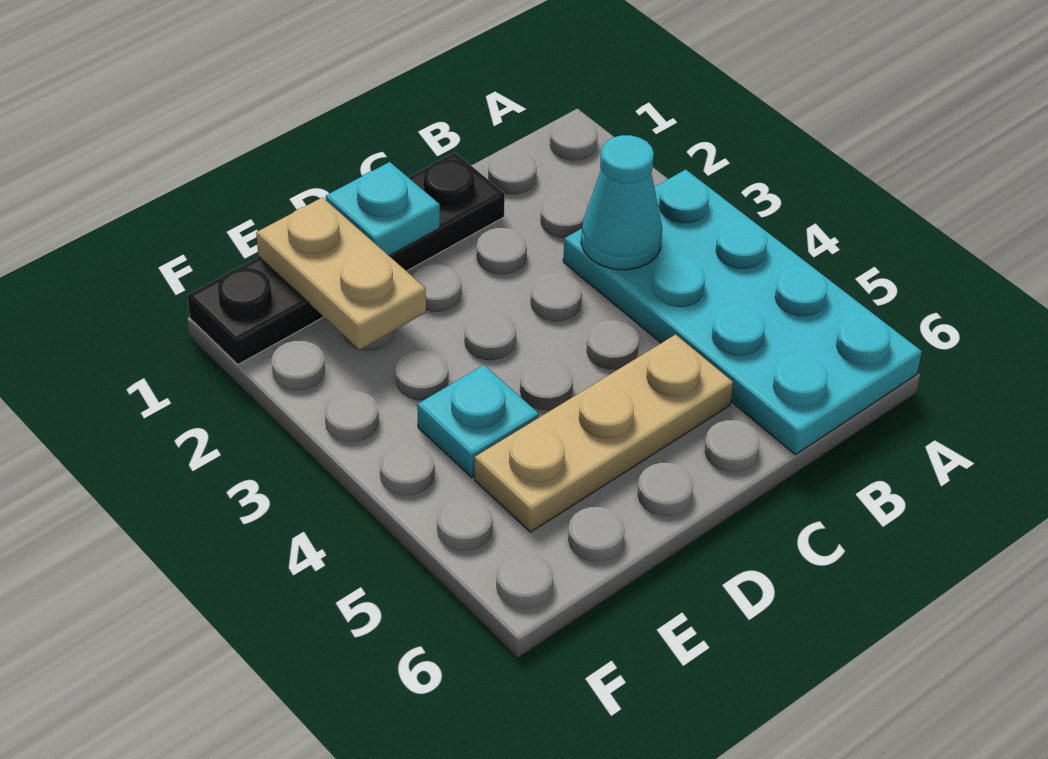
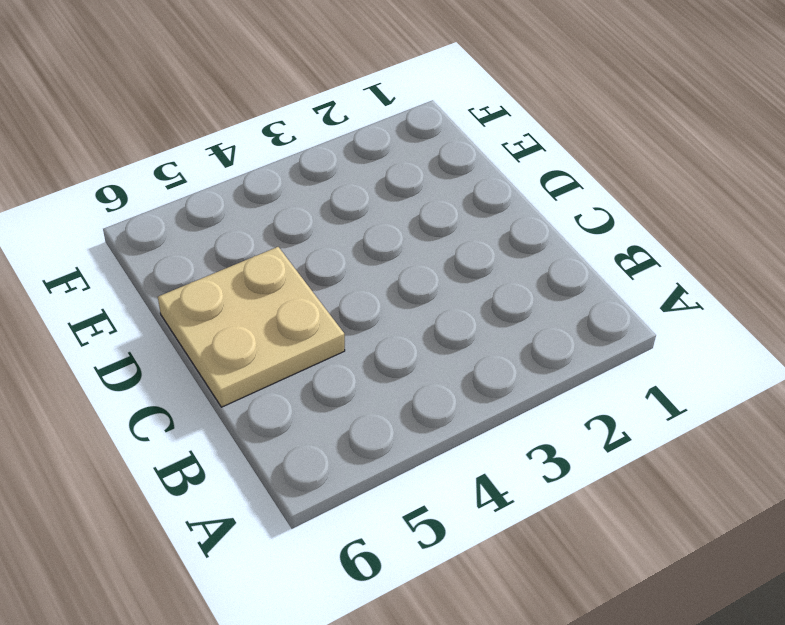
tan 2x2 plate [158,247,345,407] -> tan 1x3 plate [475,335,733,532]
none -> cyan 2x4 plate [563,169,922,455]
none -> black 1x4 plate [188,153,505,364]

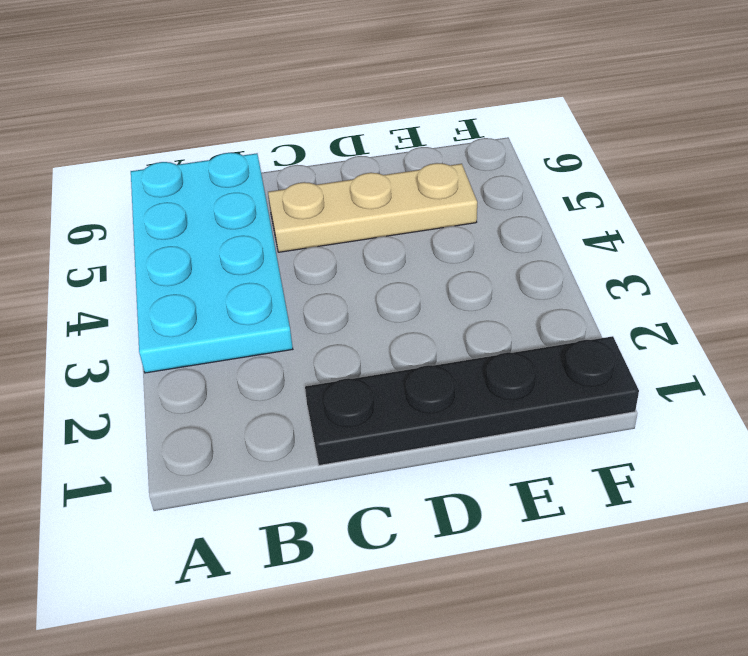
none -> cyan 1x1 plate [417,365,539,477]
none -> cyan 1x1 cone [581,135,662,270]

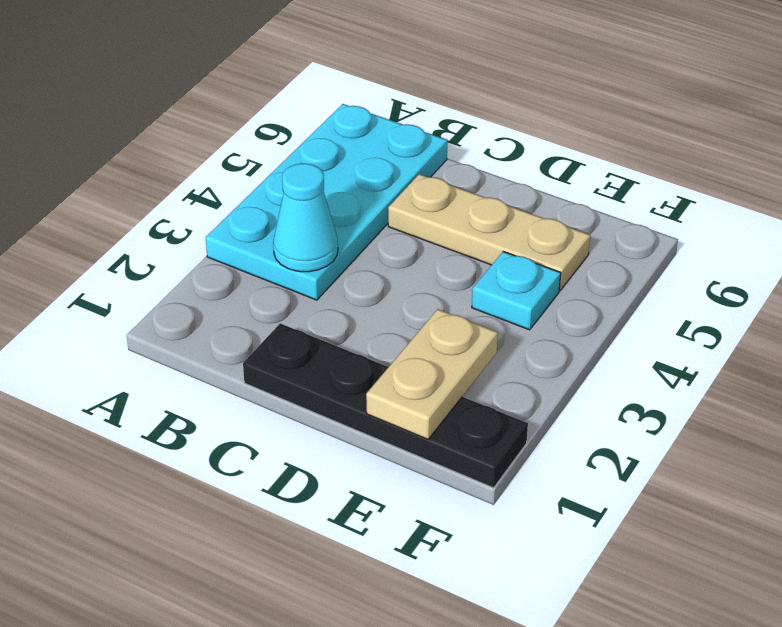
none -> cyan 1x1 plate [326,162,440,256]

